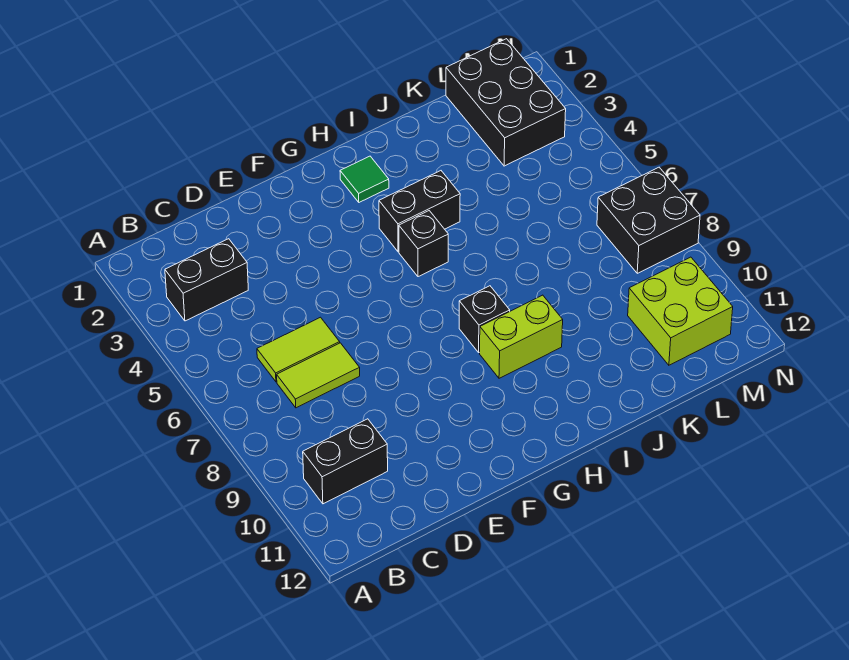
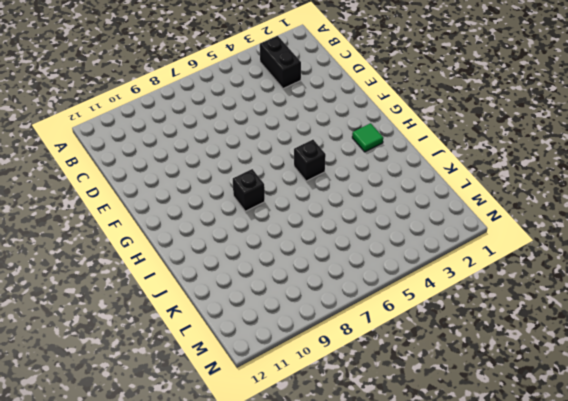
none -> black 1x2 brick [303,419,388,504]
none -> lime 1x2 tile [257,317,340,382]
none -> lime 1x2 tile [277,343,360,408]

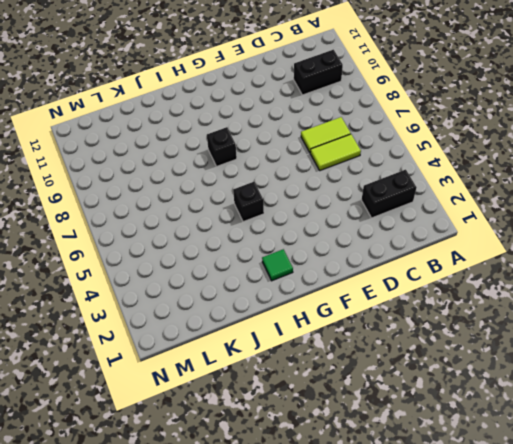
none -> black 1x2 brick [379,171,460,252]
none -> lime 1x2 brick [480,295,563,378]
none -> black 2x3 brick [446,39,566,166]

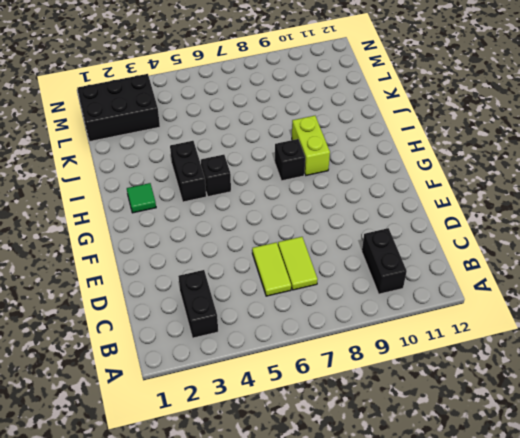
none -> lime 2x2 brick [628,257,733,365]
none -> black 2x2 brick [597,167,700,273]

